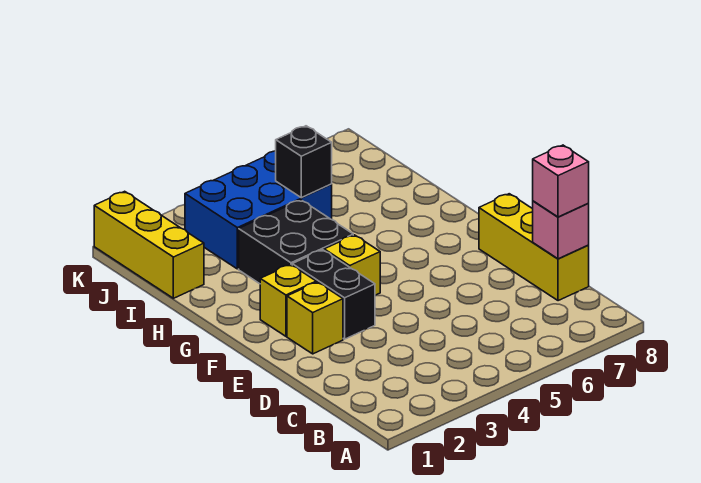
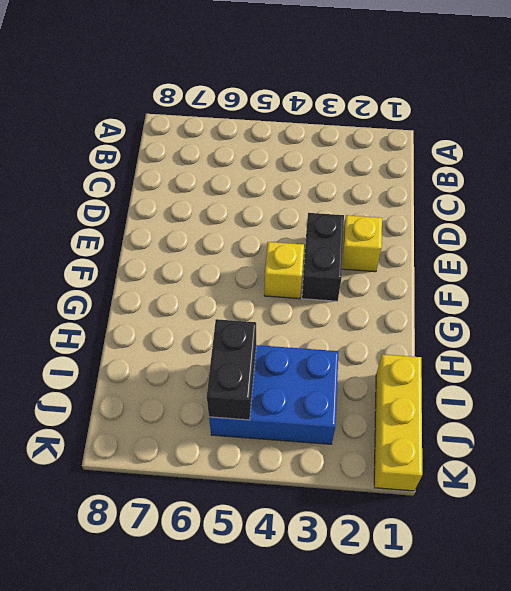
black 1x2 brick [207,319,256,420] -> black 1x1 brick [276,126,332,198]
none -> yellow 1x3 brick [479,194,589,301]
none -> yellow 1x1 brick [260,265,316,336]

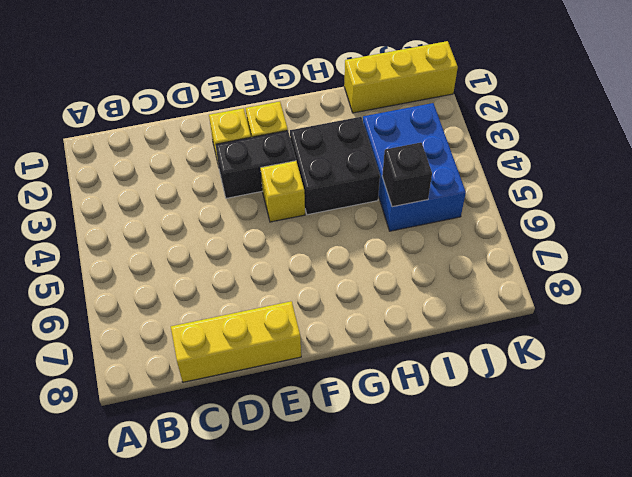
none -> pink 1x1 brick [533,201,589,259]
none -> pink 1x1 brick [533,145,589,217]

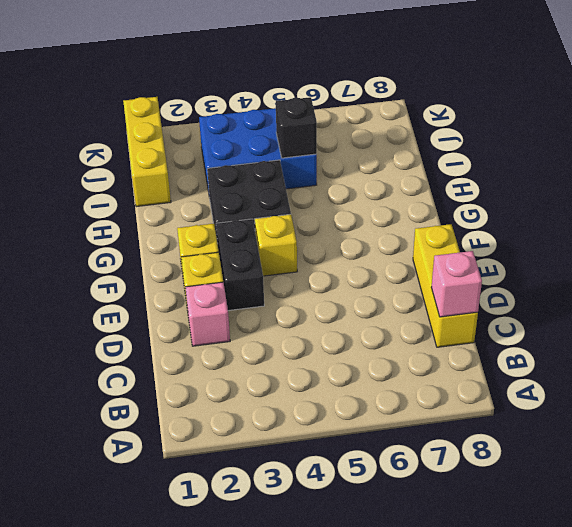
pink 1x1 brick [185,282,230,346] -> pink 1x1 brick moved to [533,145,589,217]

